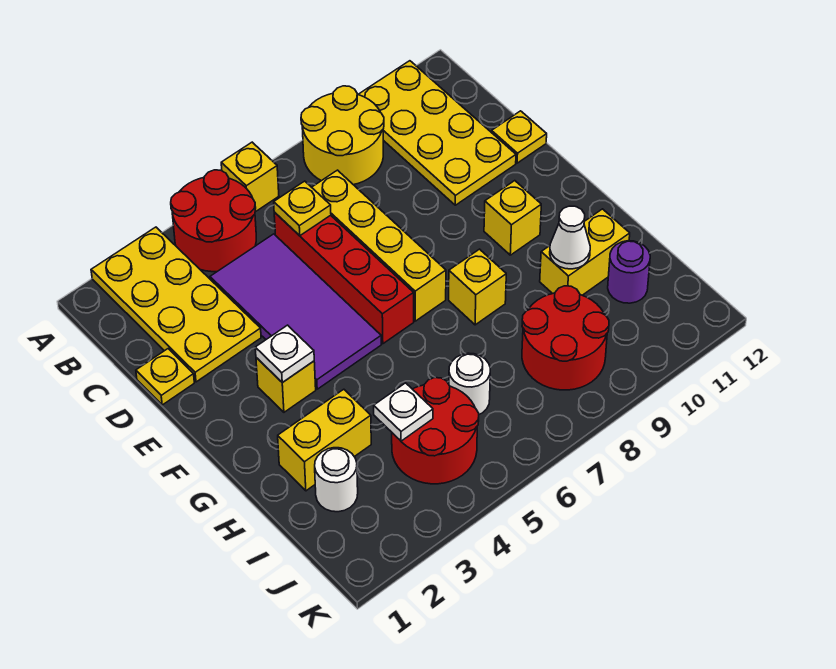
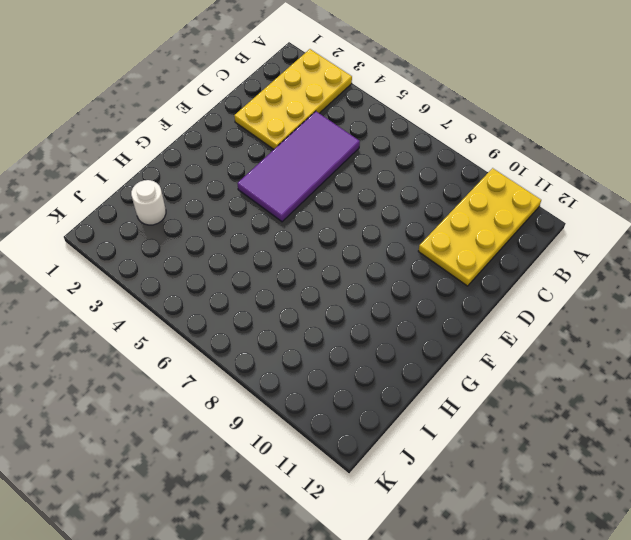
none -> red 2x2 round brick [171,170,256,272]
none -> yellow 1x1 brick [221,142,279,212]
none -> yellow 2x2 round brick [301,86,384,185]

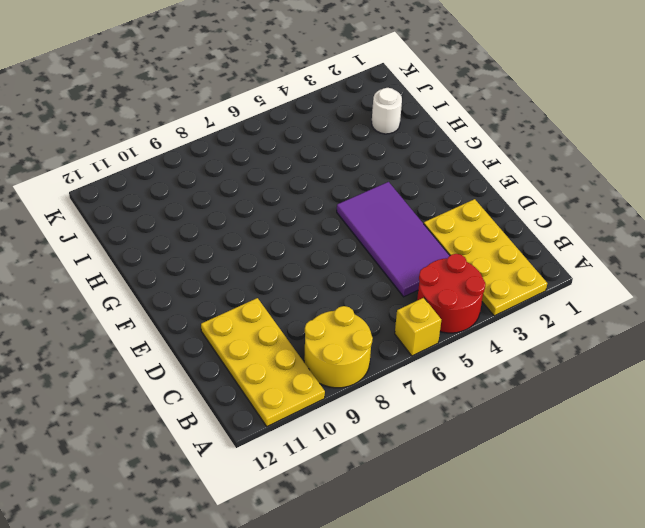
none -> red 1x4 brick [274,212,414,344]
none -> yellow 1x4 brick [312,170,446,321]
none -> yellow 1x1 plate [136,349,194,405]

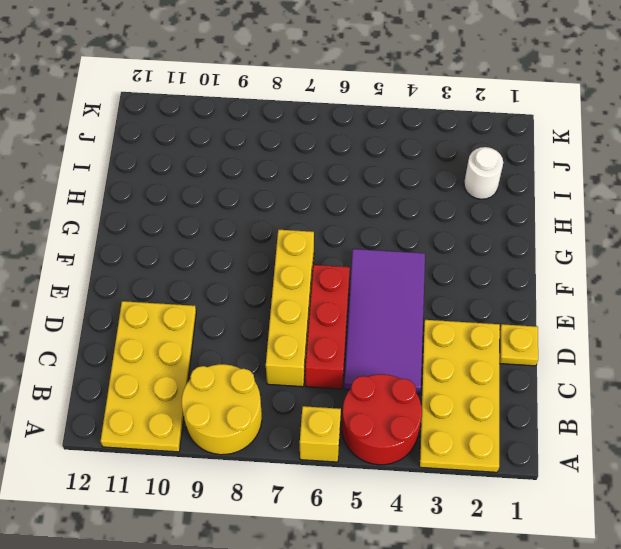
red 1x3 brick [305,265,350,389] -> red 1x4 brick [274,212,414,344]
none -> yellow 1x1 plate [492,111,547,163]
none -> yellow 1x1 brick [256,358,316,412]
none -> yellow 1x1 brick [484,181,541,255]

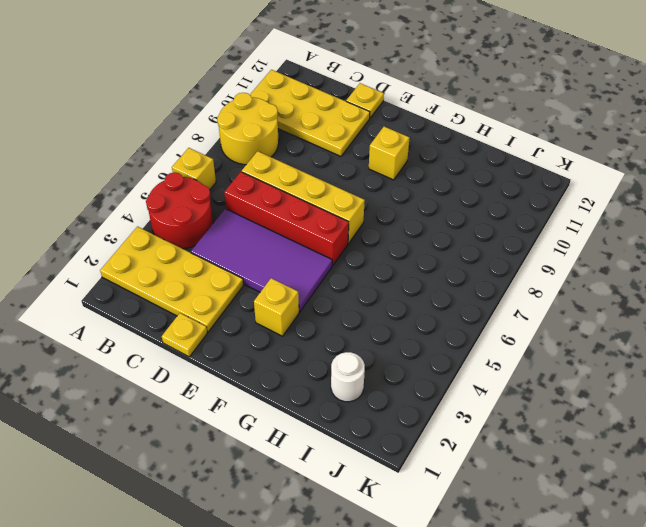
none -> yellow 1x1 brick [449,249,506,325]
none -> yellow 1x2 brick [278,389,371,491]
none -> yellow 1x2 brick [540,209,630,295]

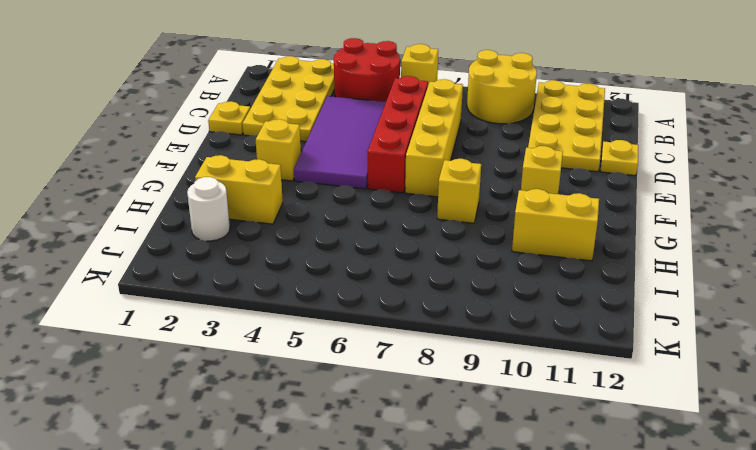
none -> red 2x2 round brick [392,378,479,484]
none -> white 1x1 round brick [449,353,490,414]
none -> red 2x2 round brick [522,286,609,390]

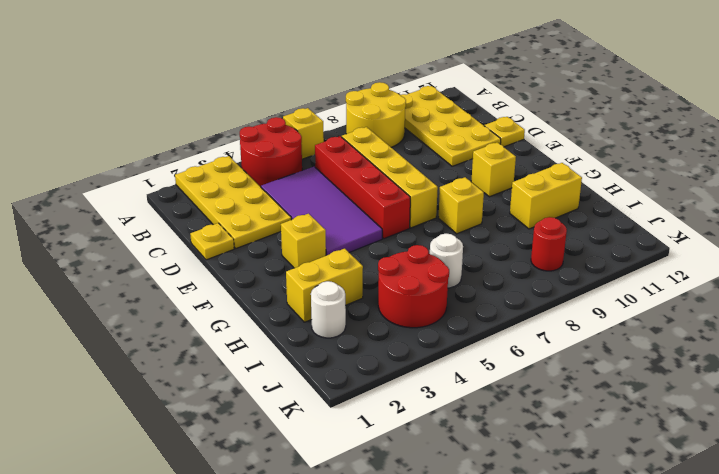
red 1x1 round brick [531,217,567,271] -> red 2x2 round brick [522,286,609,390]
none -> purple 1x1 round brick [608,241,650,303]
none -> yellow 1x1 plate [274,181,331,236]
none -> white 1x1 plate [255,325,314,383]

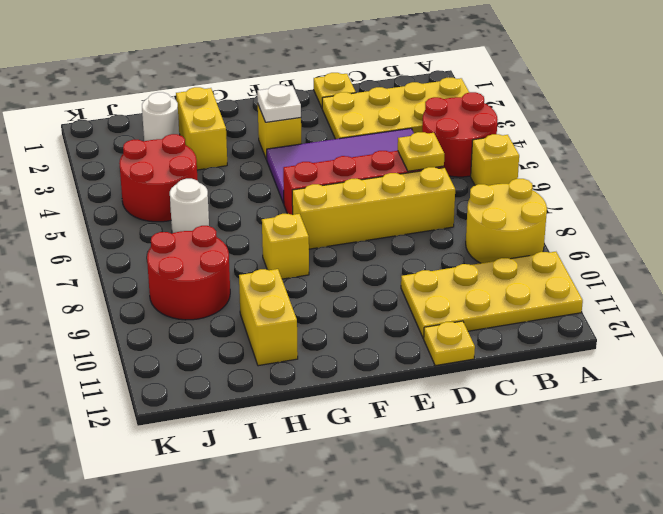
none -> yellow 1x1 brick [484,181,541,255]
none -> purple 1x1 round brick [608,241,650,303]
none -> white 1x1 cone [550,206,590,269]

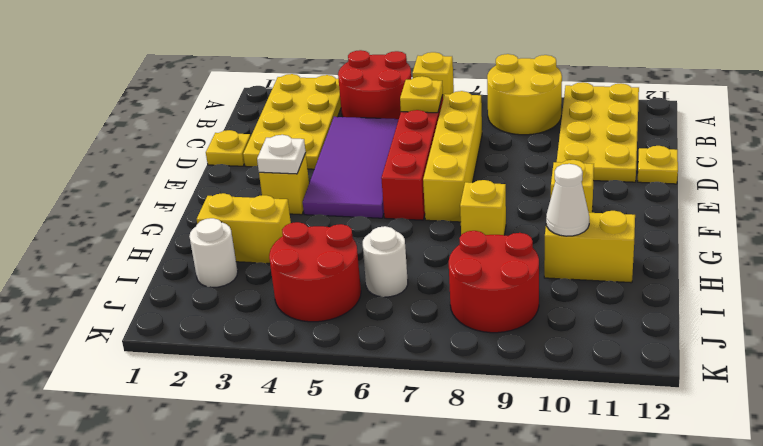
none -> purple 1x1 round brick [608,241,650,303]
none -> white 1x1 plate [374,383,433,441]

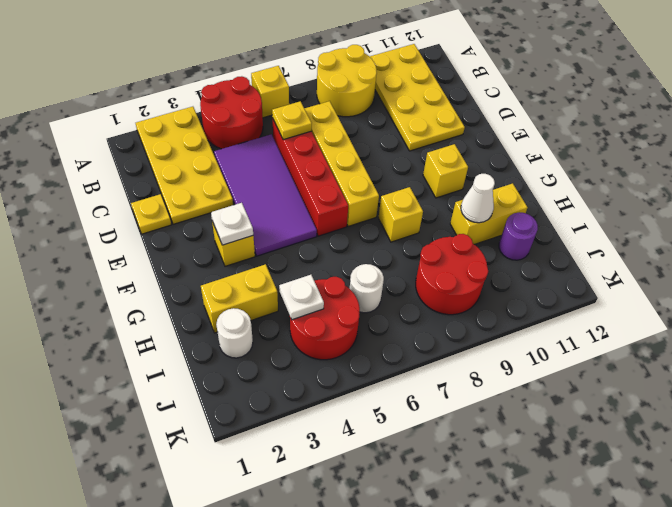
none -> yellow 1x1 plate [492,111,547,163]

